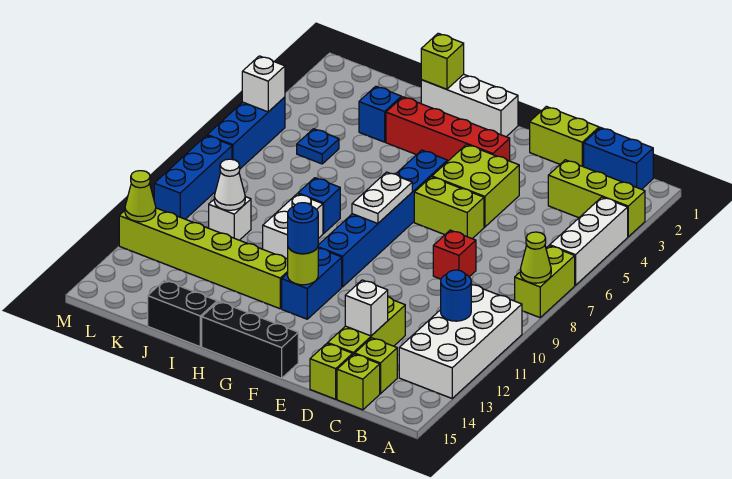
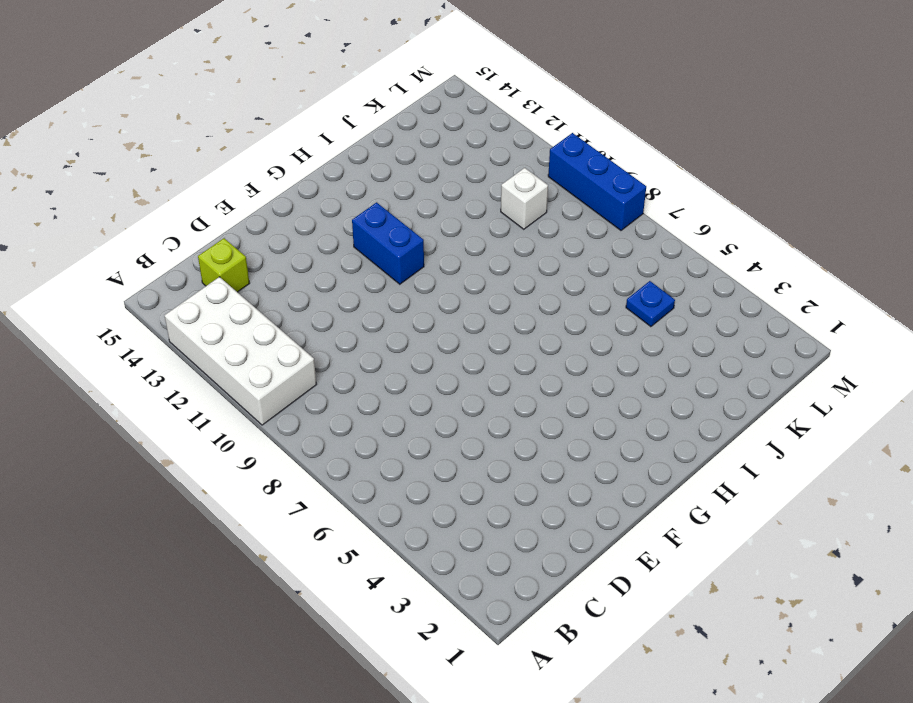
none -> lime 1x3 brick [548,160,645,237]
none -> white 1x3 brick [550,197,628,285]
none -> lime 1x2 brick [515,246,575,318]
none -> blue 1x2 brick [584,128,653,189]

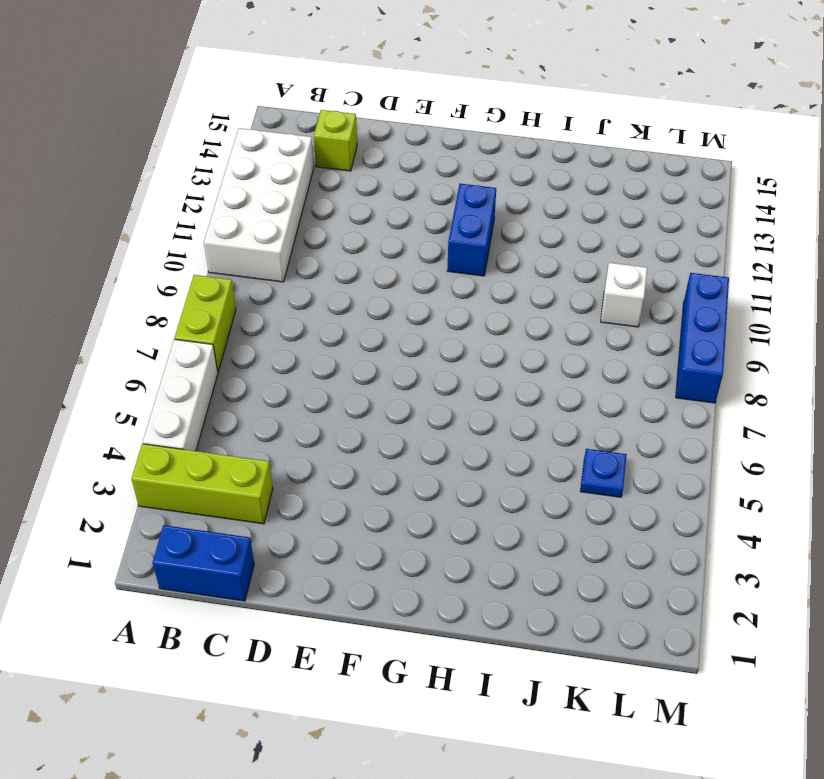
none -> lime 1x1 brick [337,354,380,410]
none -> lime 1x2 brick [530,106,599,167]
none -> red 1x1 brick [433,230,476,279]
none -> lime 1x3 brick [328,297,405,354]

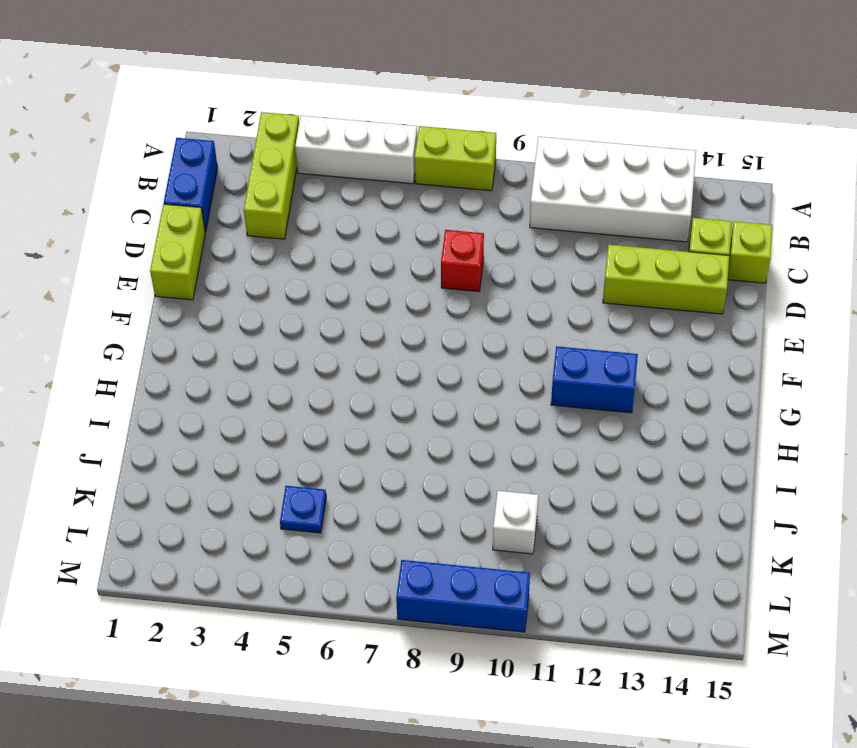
none -> lime 1x1 brick [310,343,353,399]
none -> lime 2x2 brick [432,145,519,227]
none -> lime 1x2 brick [414,177,484,239]
none -> red 1x4 brick [386,97,510,162]

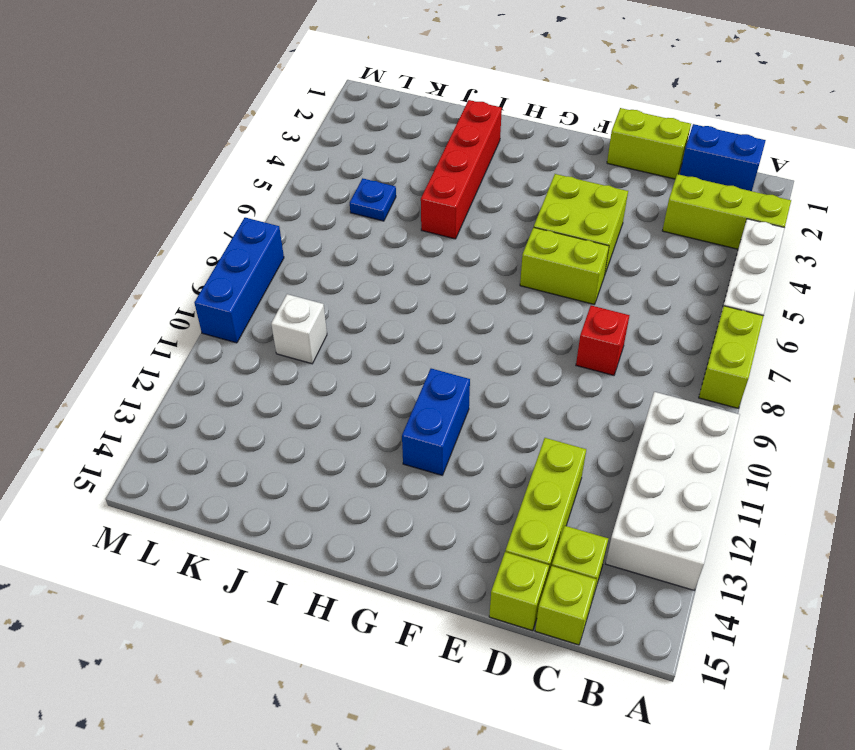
red 1x4 brick [421,100,502,239] -> red 1x4 brick turned to [386,97,510,162]
none -> black 1x3 brick [202,301,298,378]
none -> white 1x3 brick [421,74,518,137]
none -> blue 1x6 brick [318,150,447,287]
none -> lime 1x6 brick [119,208,288,309]

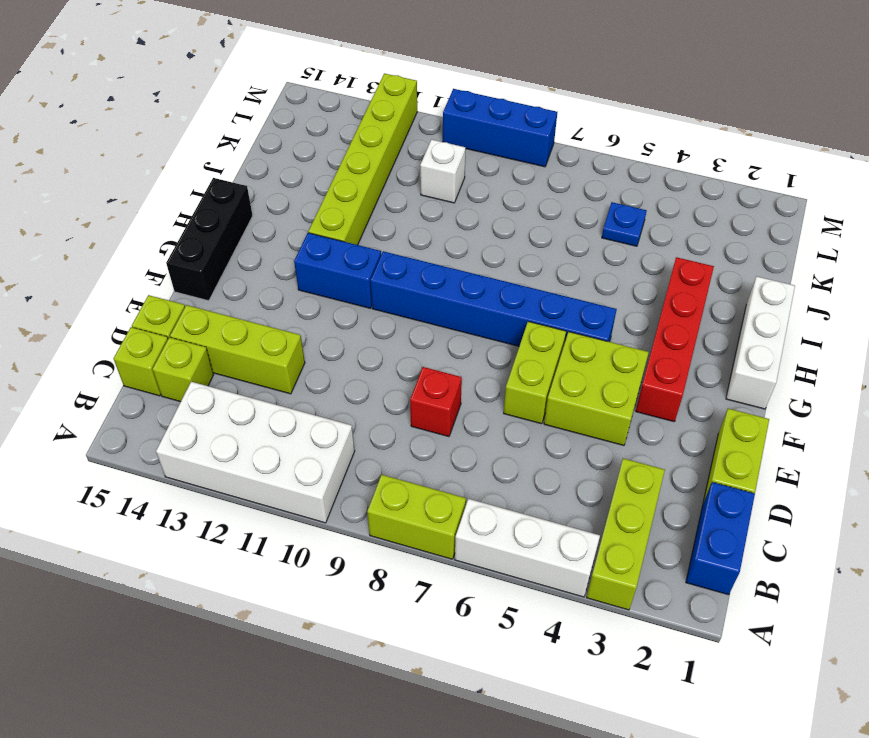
none -> blue 1x1 brick [298,178,340,234]
none -> white 1x2 brick [263,194,323,259]
none -> black 1x2 brick [148,280,217,347]
none -> blue 1x1 brick [359,86,401,142]

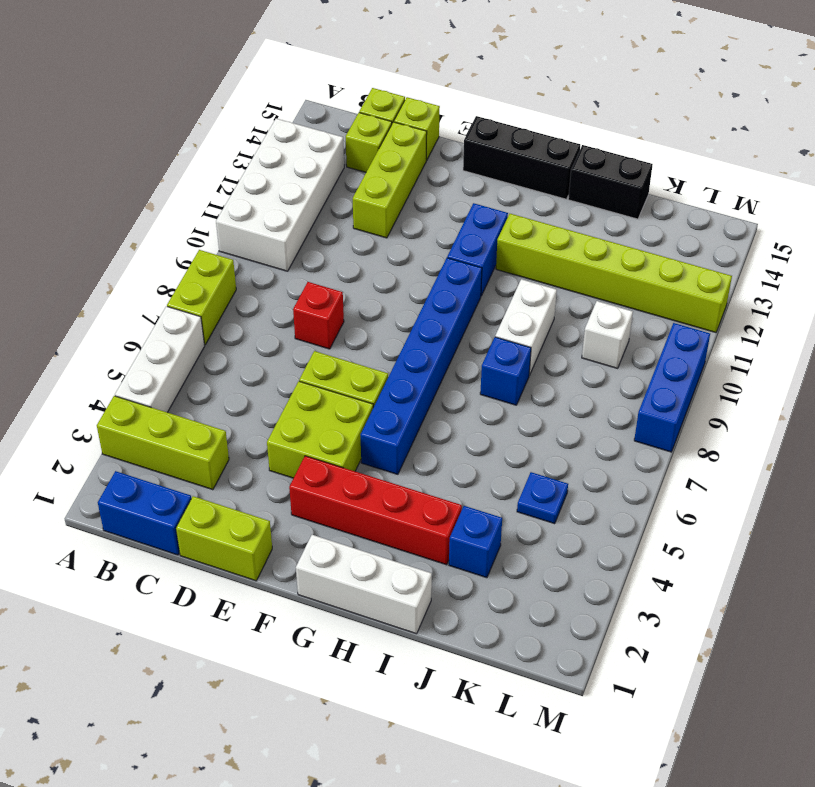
none -> blue 1x3 brick [207,97,285,169]
none -> lime 1x1 cone [520,232,551,283]
none -> blue 1x1 round brick [441,270,471,321]
none -> white 1x1 brick [345,280,388,336]

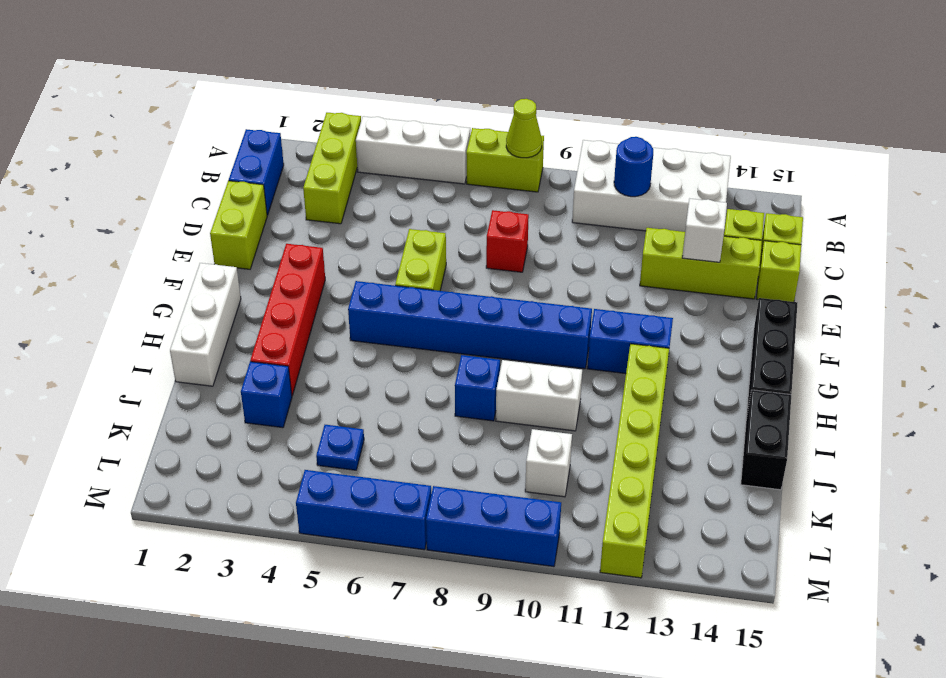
none -> lime 2x2 brick [432,145,519,227]
none -> white 1x2 plate [352,172,412,224]
none -> lime 1x1 round brick [288,247,318,285]
none -> lime 1x1 brick [421,33,464,89]

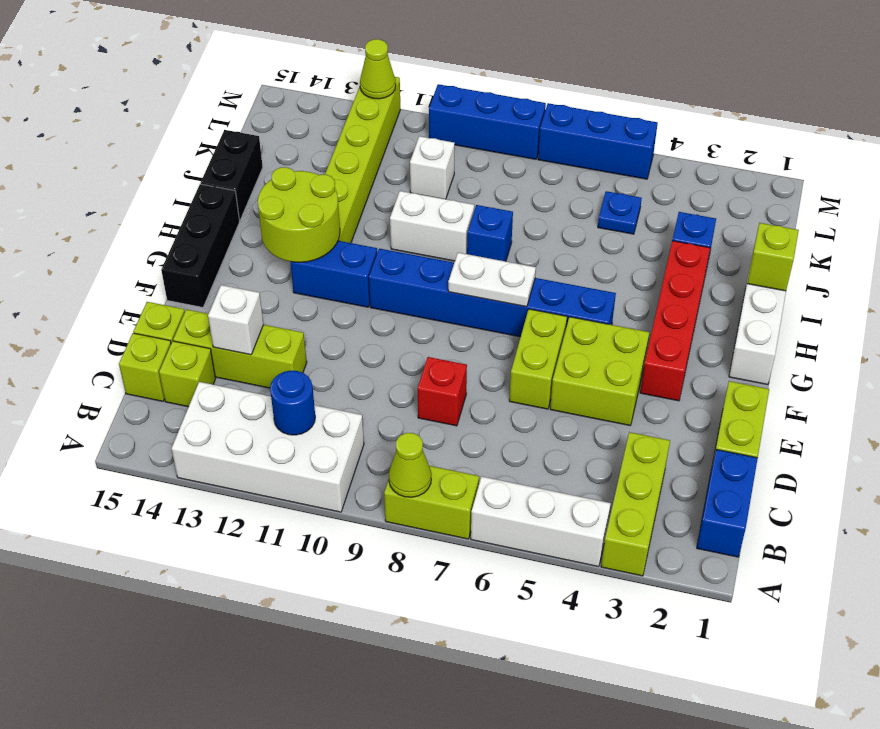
lime 2x2 round brick [258,167,340,262] -> lime 1x1 round brick [288,247,318,285]
none -> white 1x1 cone [214,159,245,210]
none -> white 1x1 brick [242,56,285,112]
none -> blue 1x1 round brick [288,203,318,254]

